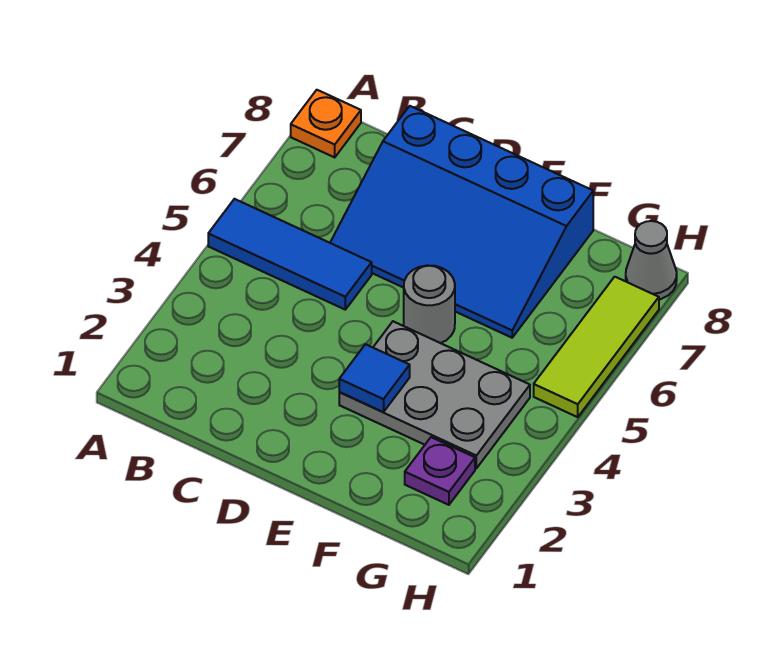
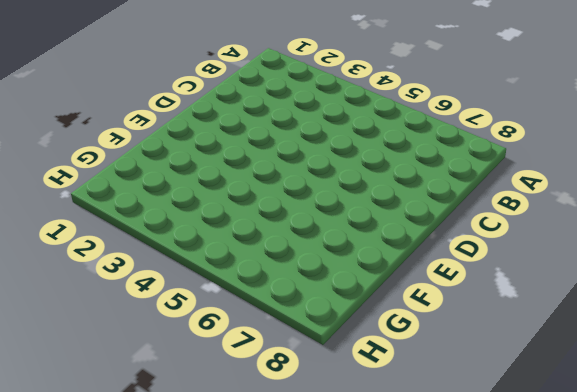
none -> blue 1x3 tile [208,199,372,309]
none -> orange 1x1 plate [291,90,361,157]

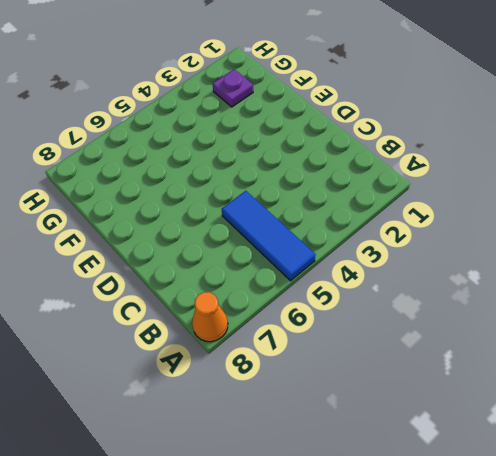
orange 1x1 cone [192,292,228,342] -> orange 1x1 plate [291,90,361,157]
none -> blue 3x4 slope [330,106,593,338]
none -> grey 2x3 plate [339,321,530,468]

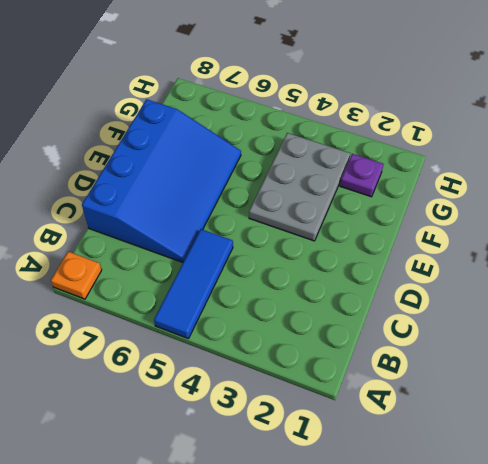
none -> grey 1x1 round brick [404,265,455,343]
none -> lime 1x3 tile [534,277,659,417]

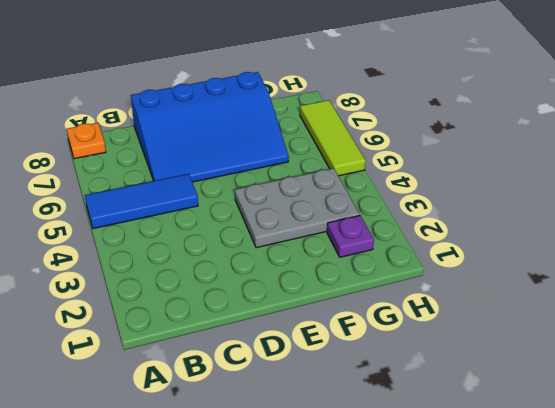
none -> grey 1x1 round brick [404,265,455,343]
none -> grey 1x1 cone [626,221,677,299]

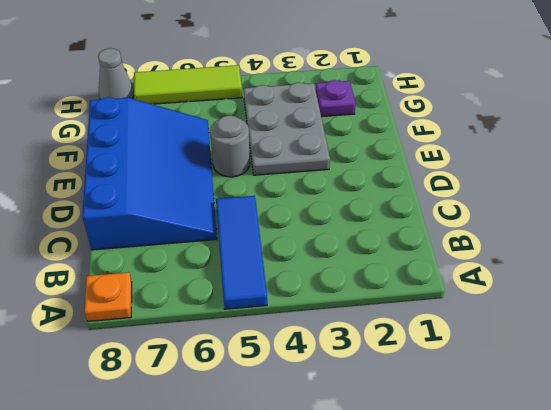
none -> blue 1x1 tile [339,344,410,412]

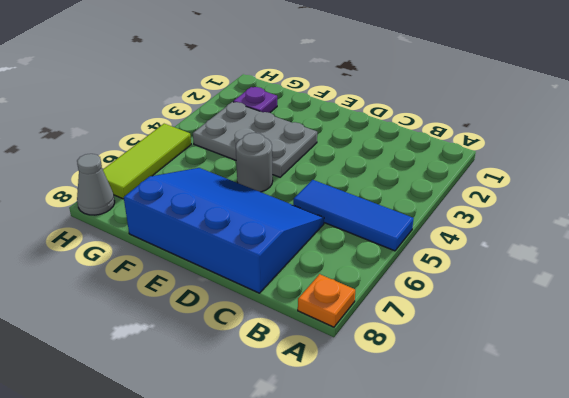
none -> blue 1x1 tile [339,344,410,412]

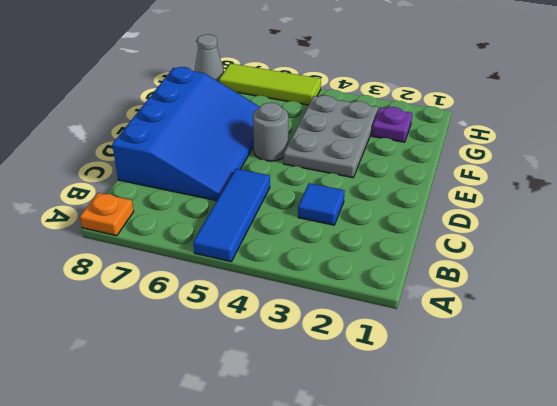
blue 1x1 tile [298,183,345,225] -> blue 1x1 tile moved to [339,344,410,412]

